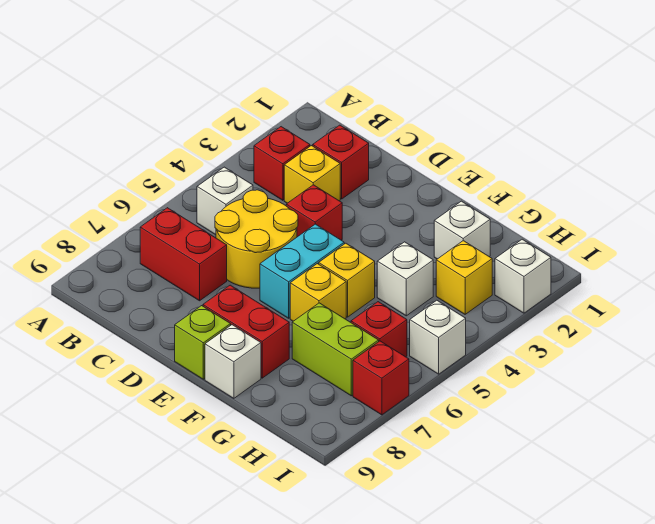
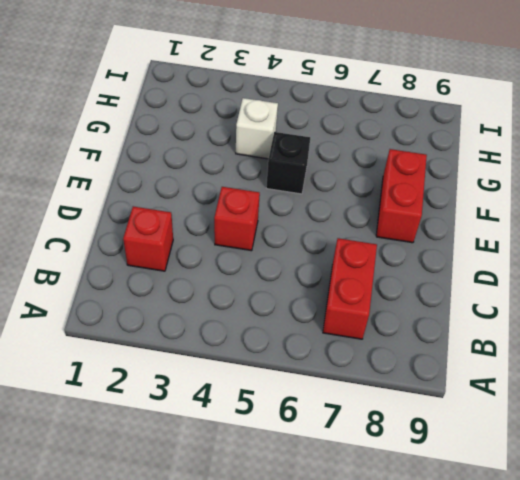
black 1x1 brick [266,132,310,194] -> yellow 1x1 brick [319,243,375,317]
none -> red 1x1 brick [254,127,310,200]
none -> white 1x1 brick [197,167,253,235]
none -> yellow 1x1 brick [284,146,340,203]

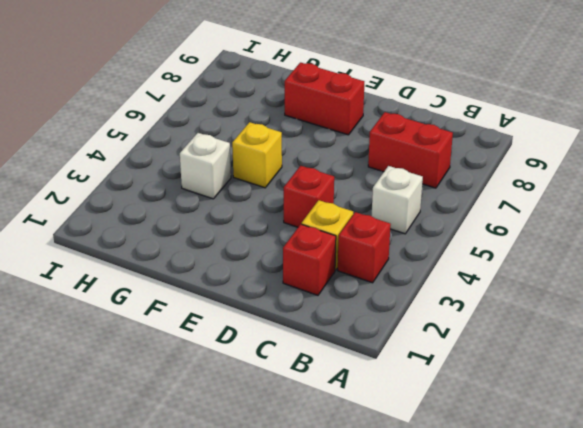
none -> yellow 2x2 round brick [215,190,298,288]
none -> cyan 1x2 brick [260,224,344,318]
none -> lime 1x1 brick [175,306,231,379]

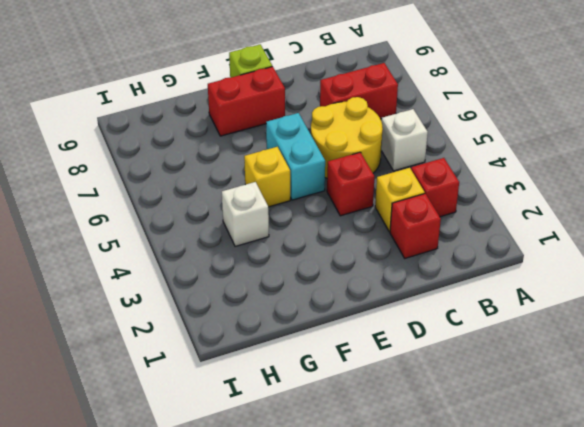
none -> yellow 1x1 brick [290,264,346,321]
none -> white 1x1 brick [205,325,261,398]
none -> white 1x1 brick [434,201,490,259]

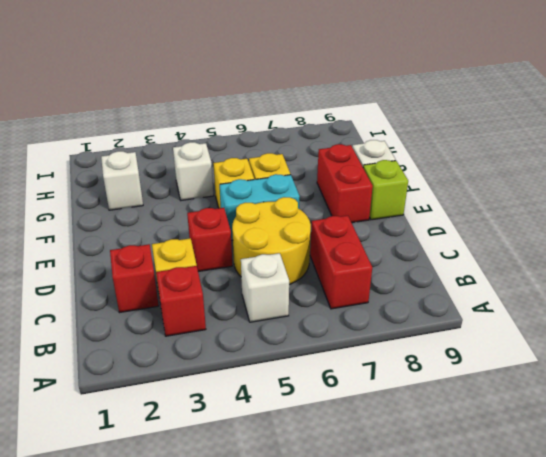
none -> lime 1x2 brick [292,303,379,396]
none -> yellow 1x1 brick [436,241,492,314]
none -> red 1x1 brick [351,302,407,357]

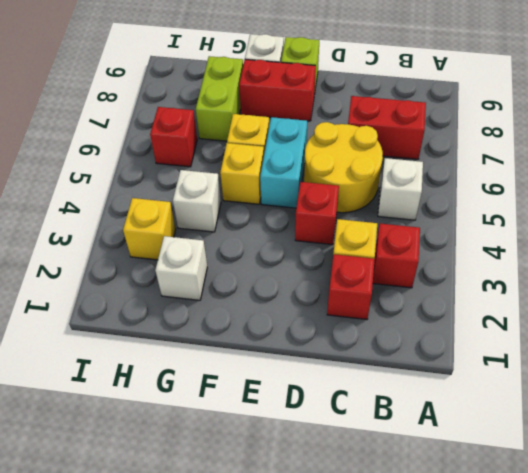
lime 1x2 brick [196,56,243,141] -> lime 1x2 brick turned to [292,303,379,396]
none -> white 1x1 brick [495,239,551,313]
none -> white 1x1 brick [410,300,466,374]
none -> red 1x1 brick [353,341,409,415]

